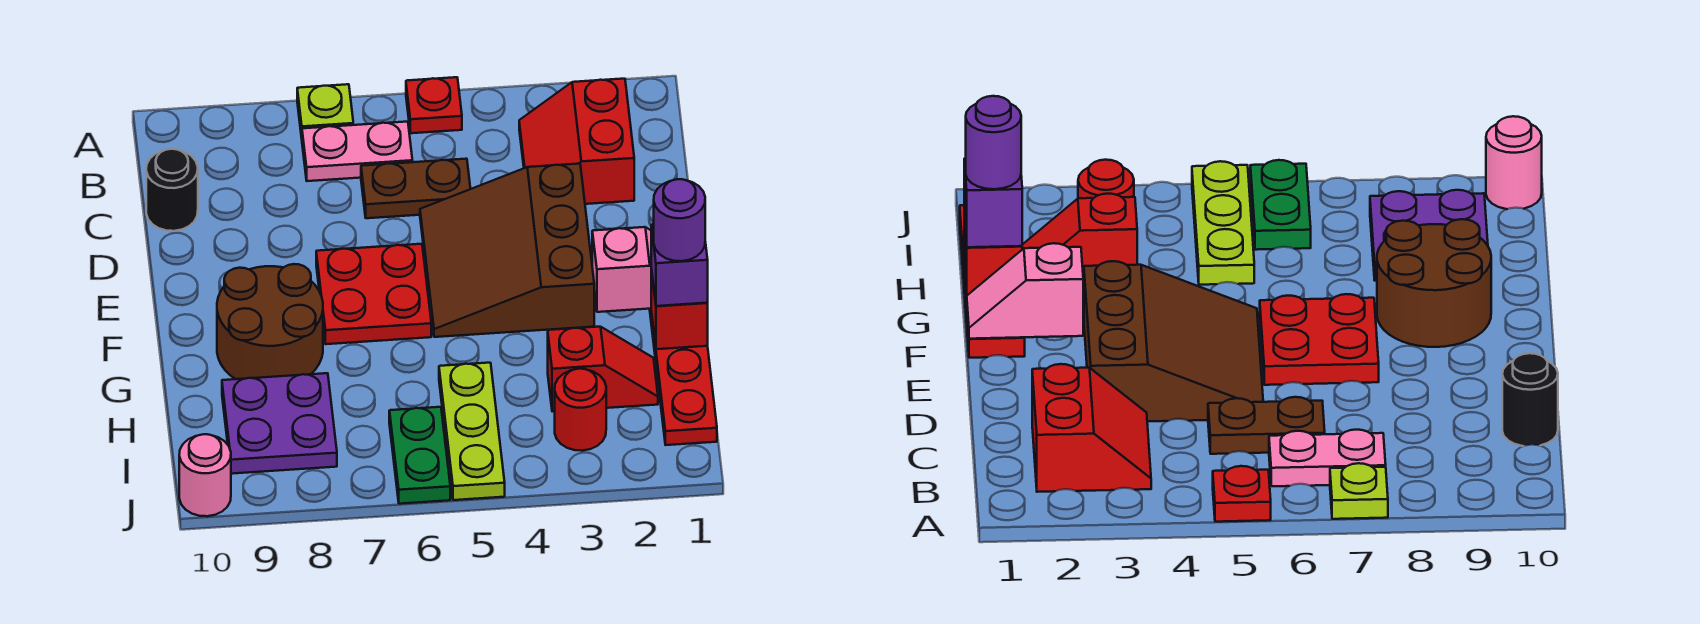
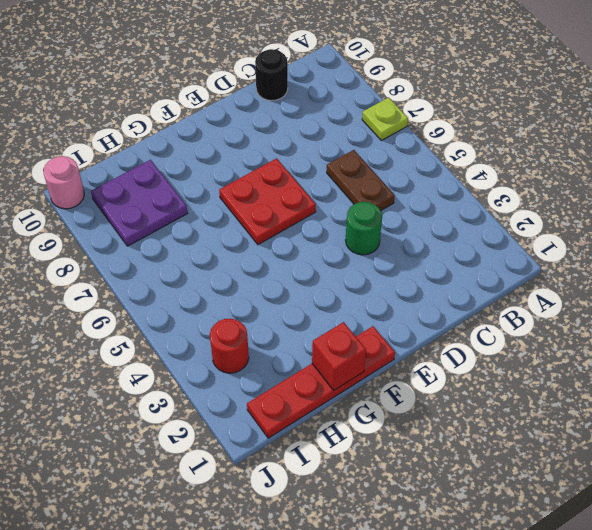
green 1x1 round brick [346,202,382,255] -> brown 3x3 slope [420,164,594,337]
none -> red 1x1 plate [406,77,462,133]
none -> red 2x2 slope [519,79,634,204]
none -> pink 1x2 plate [302,122,413,181]

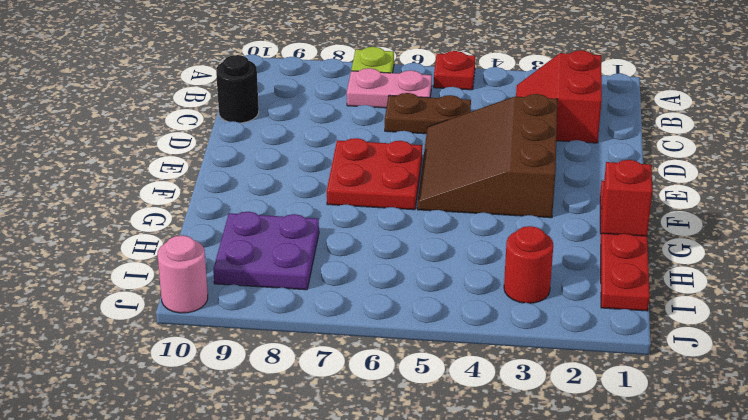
none -> brown 2x2 round brick [217,264,323,379]
none -> red 1x2 slope [548,327,658,412]
none -> lime 1x3 plate [439,363,505,500]

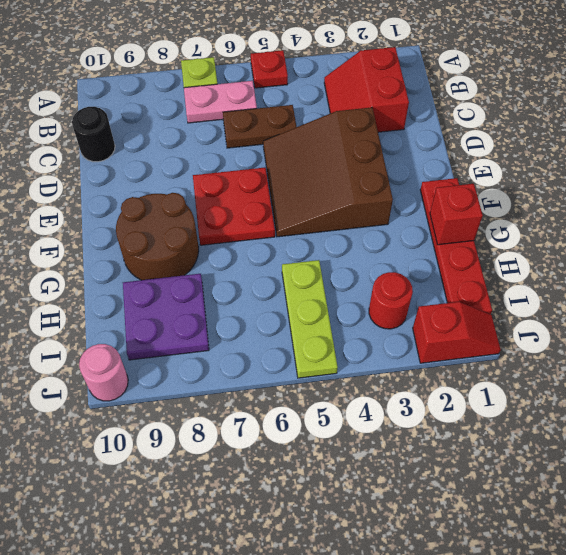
red 1x2 slope [413,302,501,363] -> red 1x2 slope moved to [548,327,658,412]
none -> green 1x2 plate [389,407,450,504]
none -> pink 1x2 slope [592,227,651,312]
none -> purple 1x1 brick [651,224,708,306]

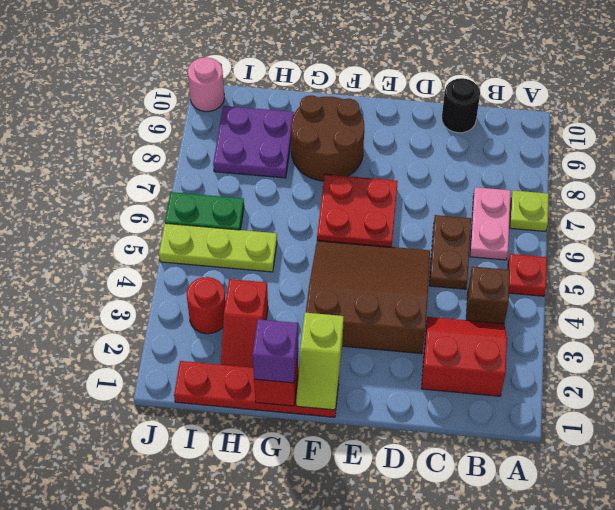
brown 1x1 brick [466,267,510,324] -> none
lime 1x2 slope [296,313,344,410] -> pink 1x2 slope [592,227,651,312]
none -> purple 1x1 round brick [654,179,705,261]

